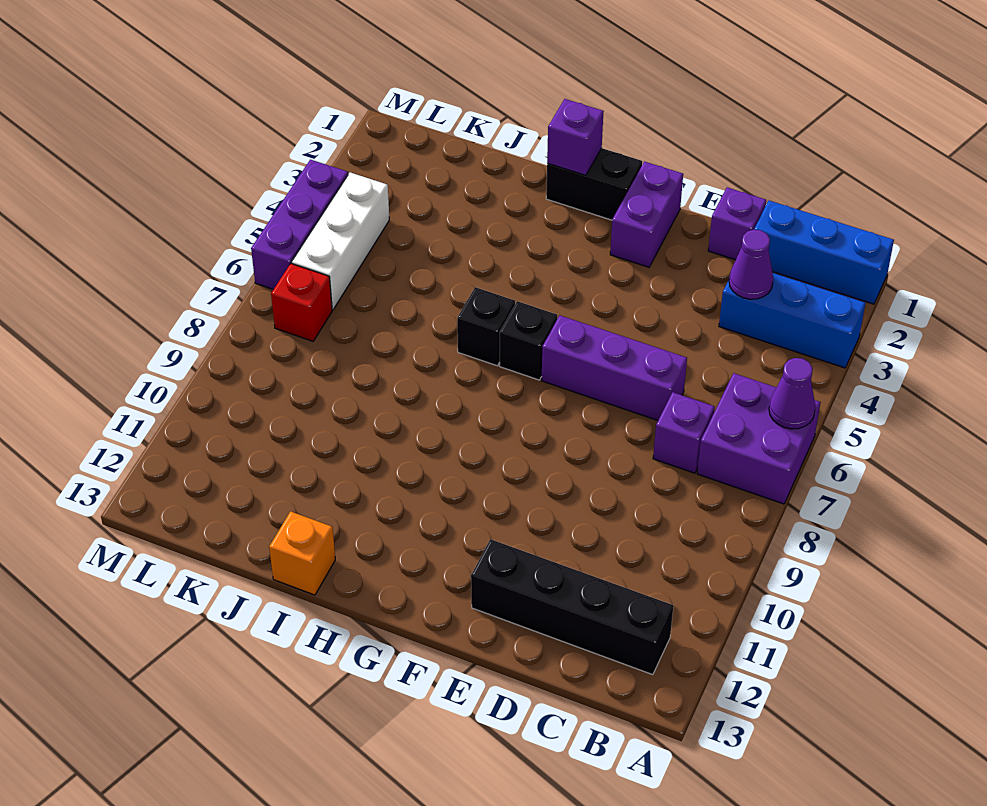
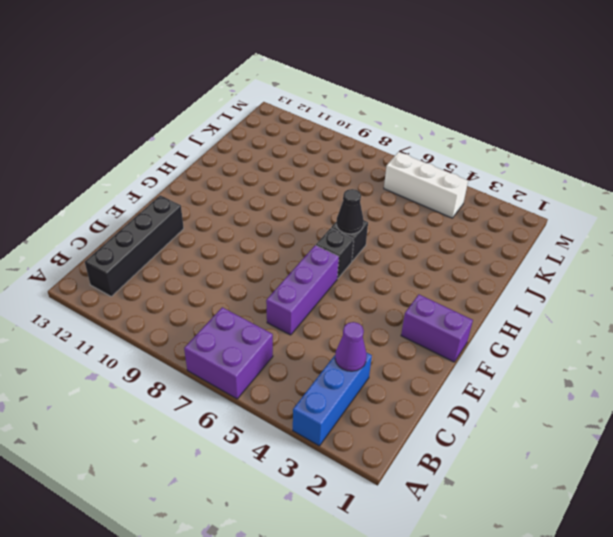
black 1x1 cone [336,189,364,234] -> none
none -> blue 1x3 brick [754,201,894,304]
none -> purple 1x1 brick [653,392,715,473]
none -> purple 1x1 brick [708,187,766,260]

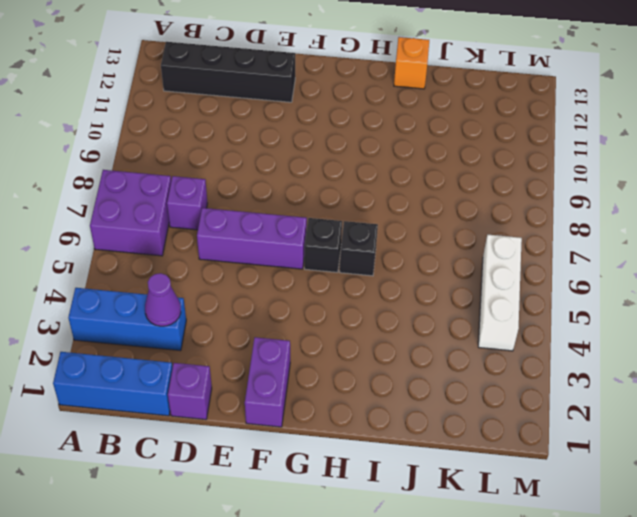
none -> black 1x2 brick [546,148,642,220]
none -> red 1x1 brick [271,263,332,341]
none -> purple 1x3 brick [251,160,348,289]

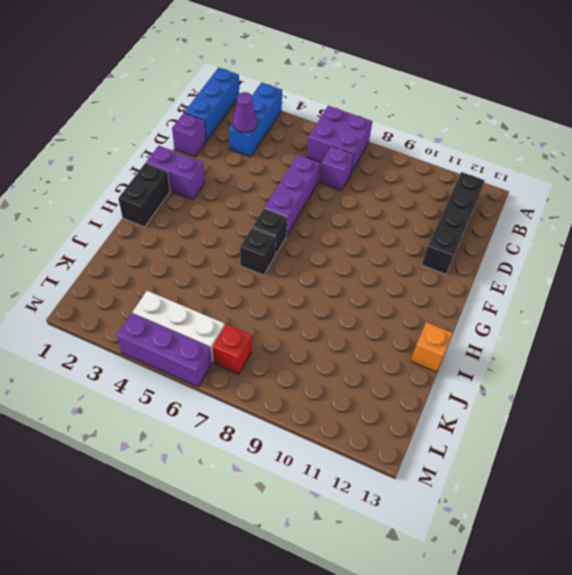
none -> purple 1x1 cone [769,358,815,429]
none -> purple 1x1 brick [547,99,604,175]

